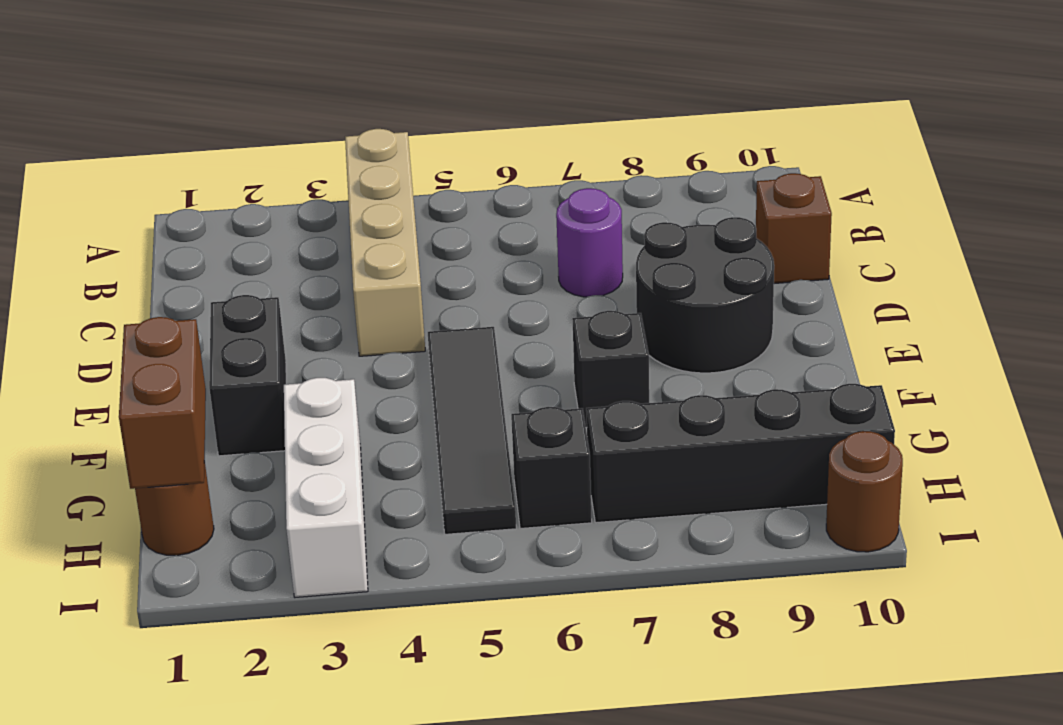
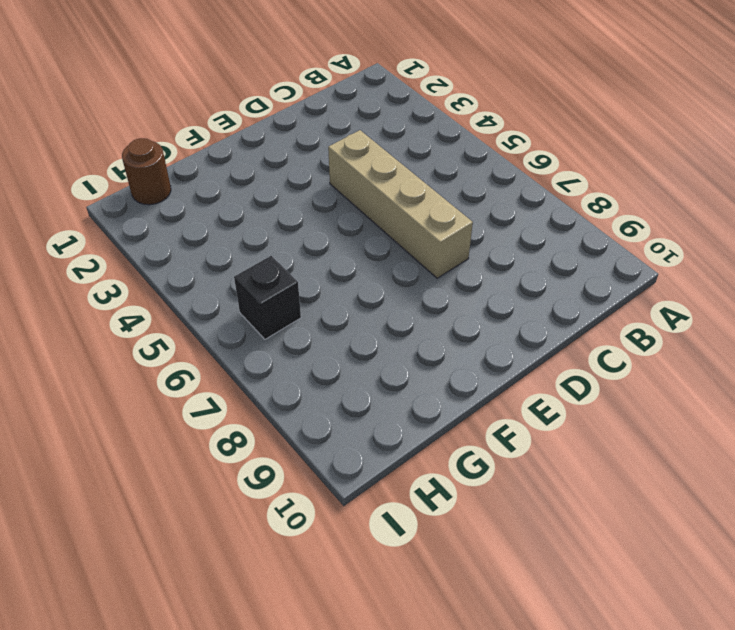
tan 1x4 brick [328,130,473,278] -> tan 1x4 brick turned to [345,129,425,356]
none -> purple 1x1 round brick [556,188,623,297]
none -> brown 1x1 brick [756,173,832,284]
none -> black 2x2 round brick [636,217,774,373]

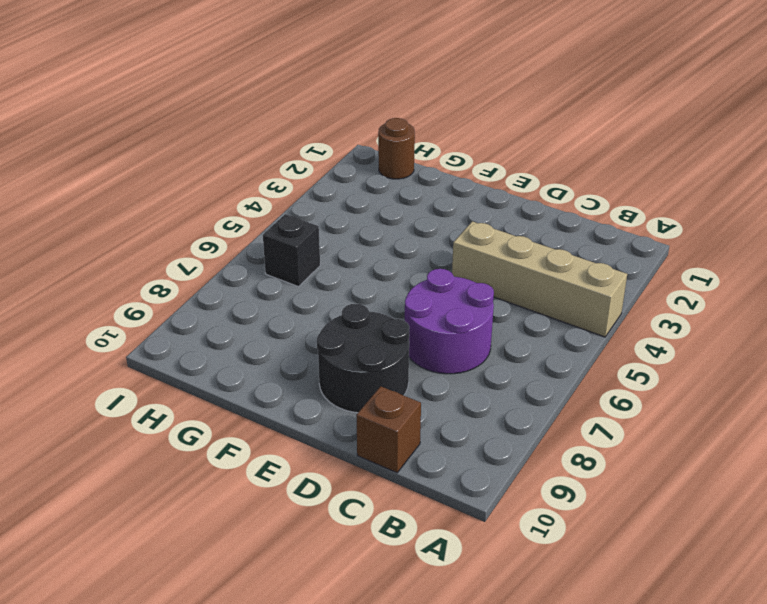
purple 2x2 round brick [405,269,494,374] -> purple 1x1 round brick [556,188,623,297]
none -> black 1x2 brick [209,295,286,456]
none -> black 1x4 tile [428,327,516,534]
none -> black 1x1 brick [572,311,649,428]

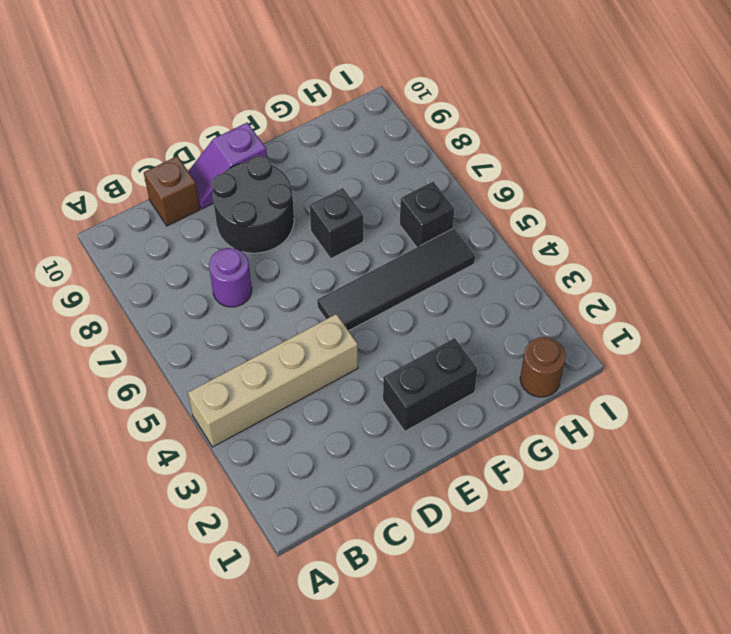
purple 1x2 slope [188,123,267,209] -> none
none -> white 1x3 brick [284,378,368,597]
none -> black 1x4 brick [586,384,895,523]
none -> brown 1x1 round brick [826,431,903,552]

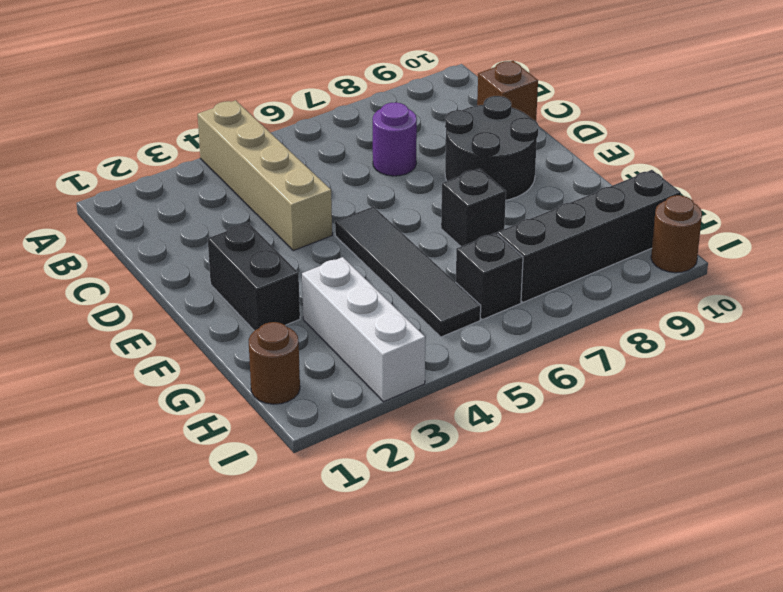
none -> brown 1x2 brick [119,317,206,489]

